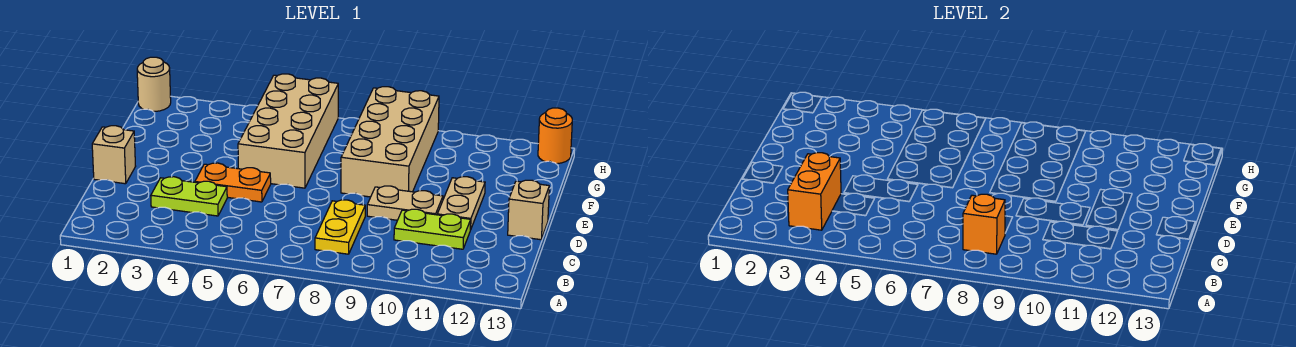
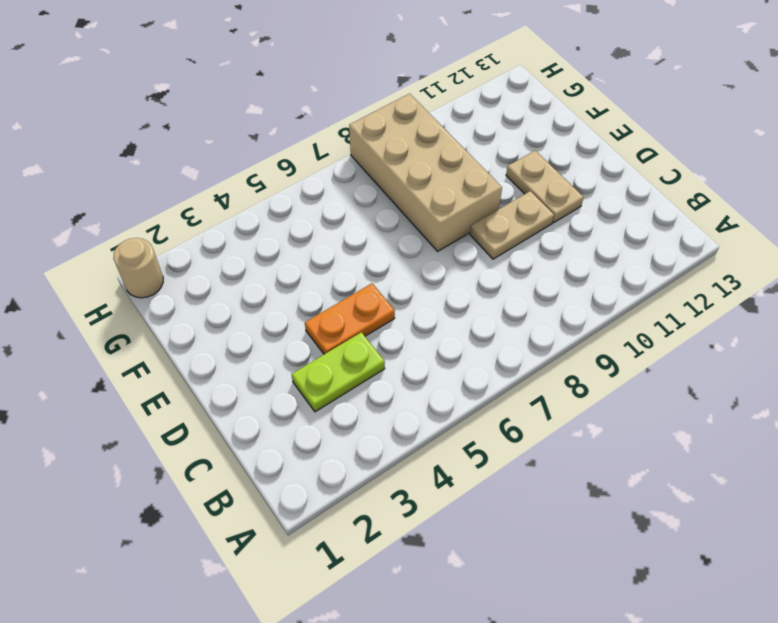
none -> yellow 1x2 plate [315,200,365,254]
none -> lime 1x2 plate [394,209,471,249]
none -> tan 1x1 brick [92,126,136,184]

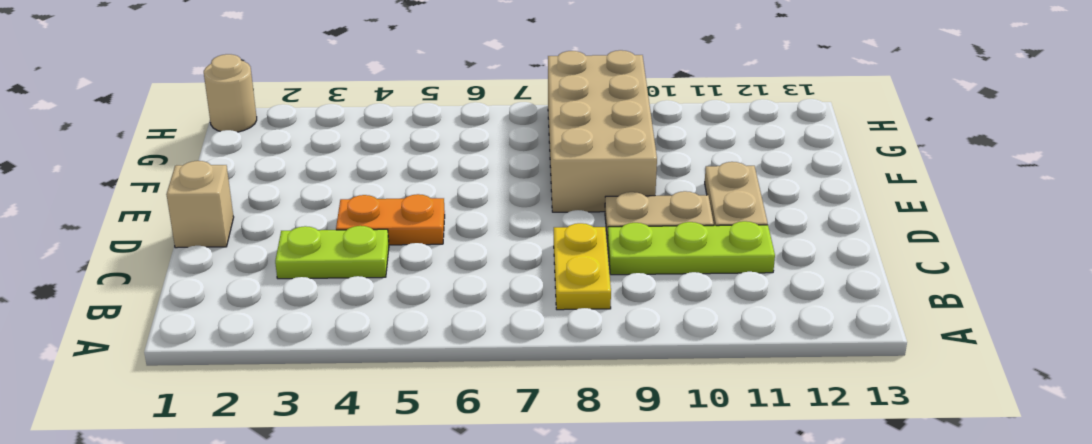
lime 1x3 plate [607,221,775,275] -> lime 1x2 plate [394,209,471,249]
none -> tan 1x1 brick [508,180,549,240]
none -> tan 2x4 brick [238,74,338,188]
none -> orange 1x1 round brick [538,108,572,164]

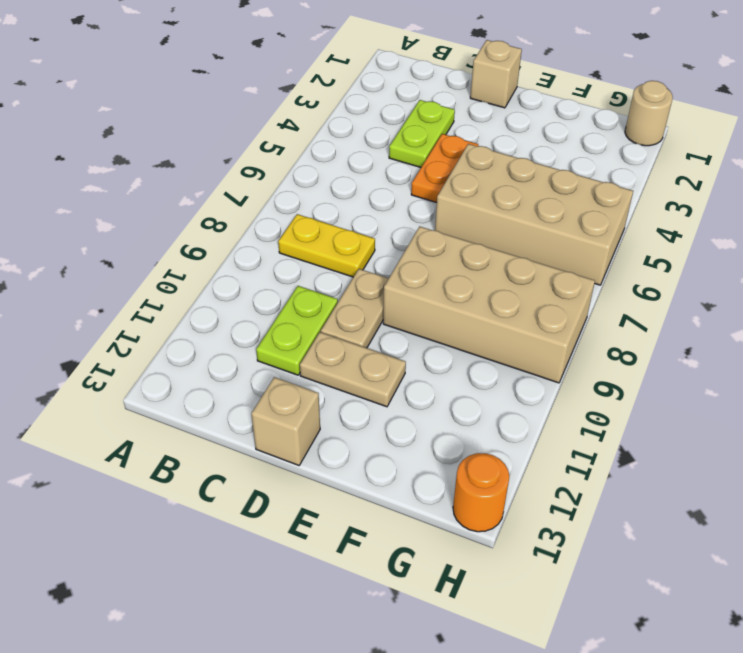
none -> orange 1x2 brick [788,153,841,230]
none -> orange 1x1 brick [963,194,1005,254]

